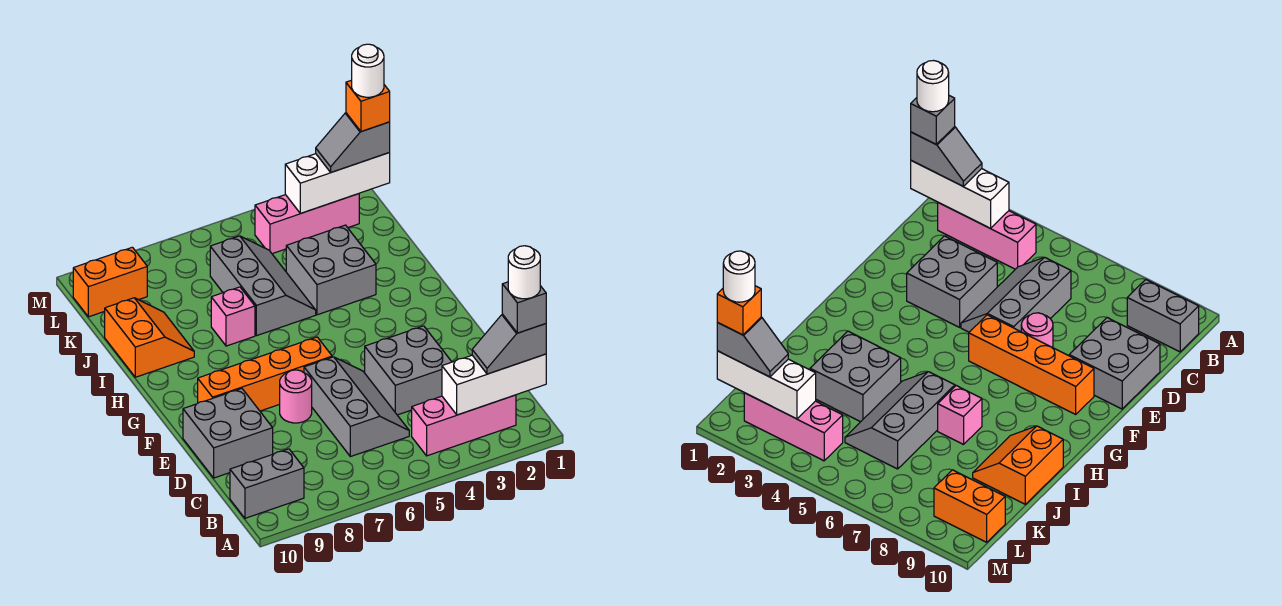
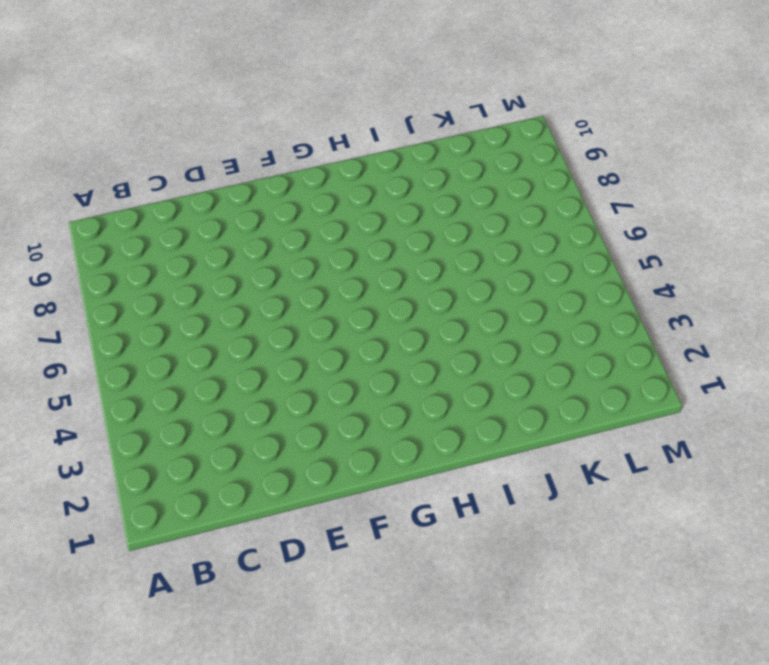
none -> pink 1x3 brick [412,395,516,456]
none -> grey 1x2 brick [230,449,304,518]
none -> grey 2x3 slope [304,357,409,457]

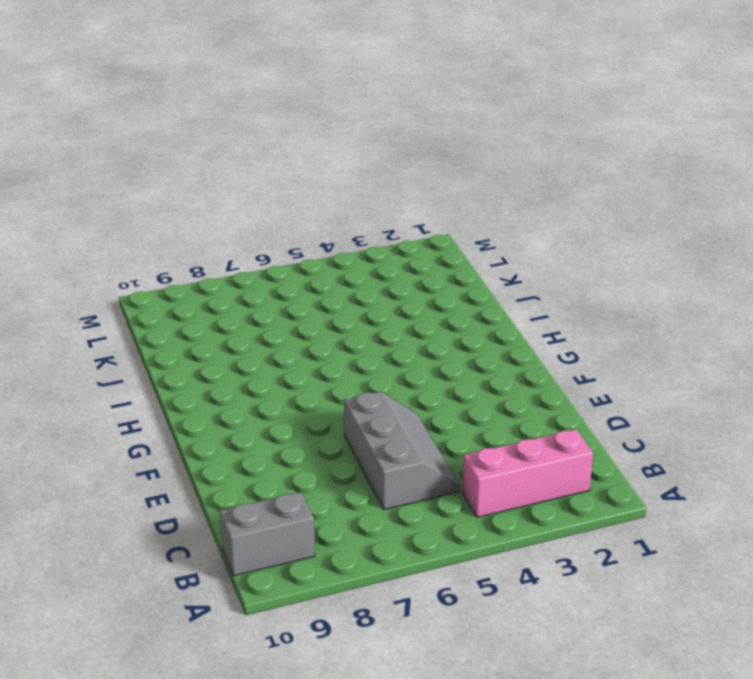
none -> grey 2x2 brick [365,326,451,415]
none -> grey 2x2 brick [183,389,273,478]
none -> pink 1x1 round brick [280,370,312,423]

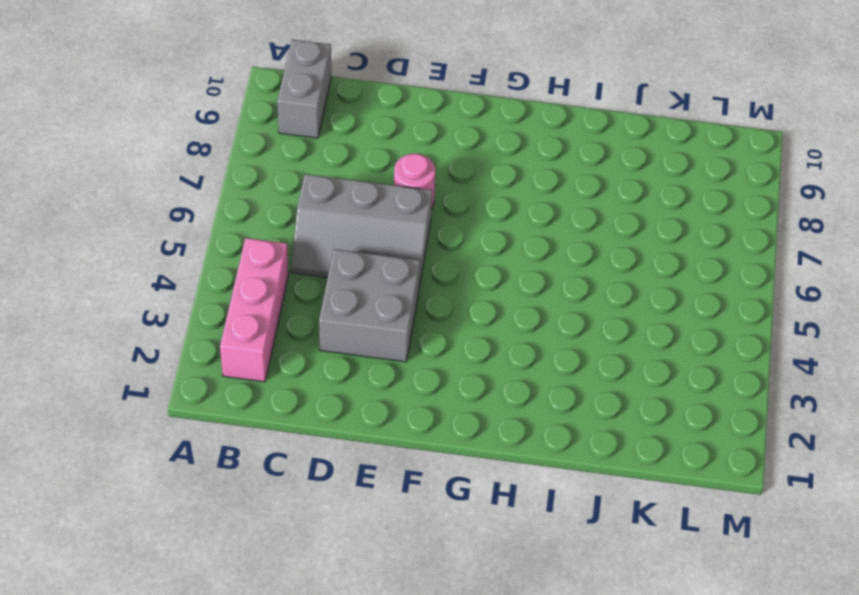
none -> grey 2x2 brick [183,389,273,478]
none -> orange 1x4 brick [198,337,332,411]
none -> grey 2x2 brick [286,225,376,315]

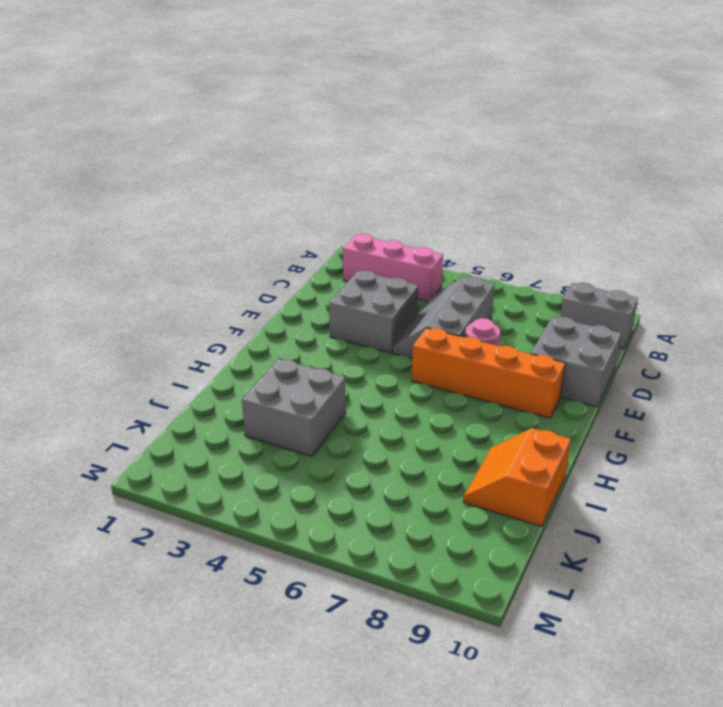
none -> grey 2x3 slope [210,236,316,336]
none -> pink 1x1 brick [211,287,255,346]
none -> pink 1x3 brick [255,194,359,254]

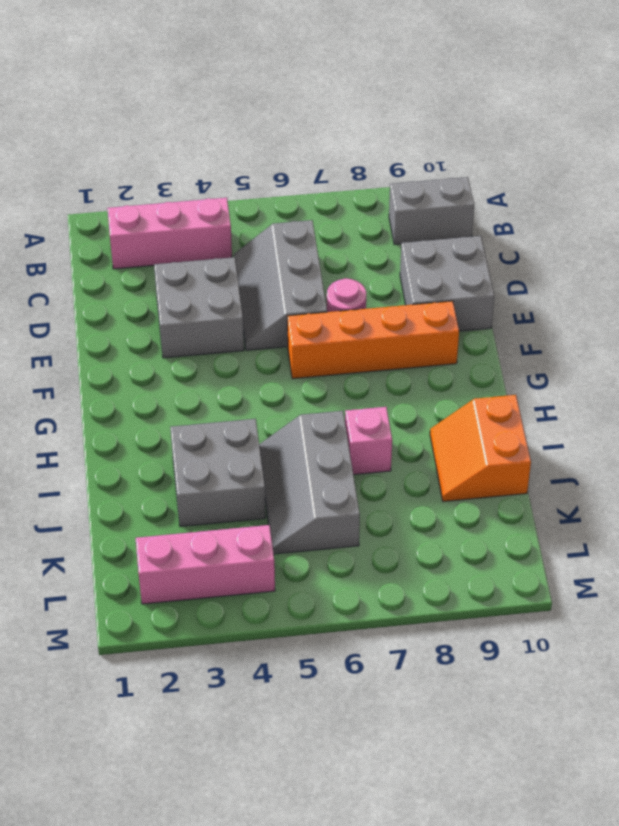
none -> orange 1x2 brick [73,247,147,317]
none -> white 1x3 brick [442,354,546,415]
none -> white 1x3 brick [285,153,390,213]

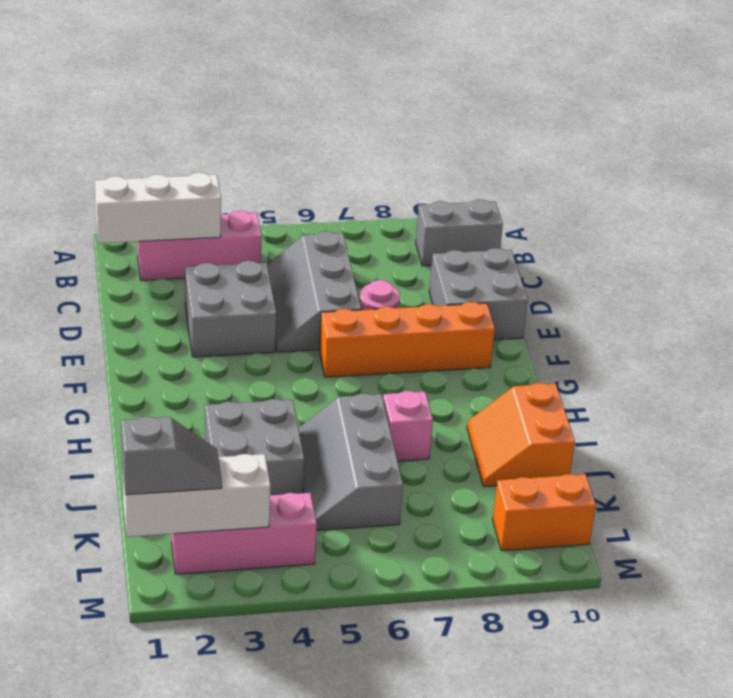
none -> grey 1x2 slope [472,314,546,374]
none -> grey 1x1 brick [502,282,546,333]
none -> orange 1x1 brick [346,80,390,132]

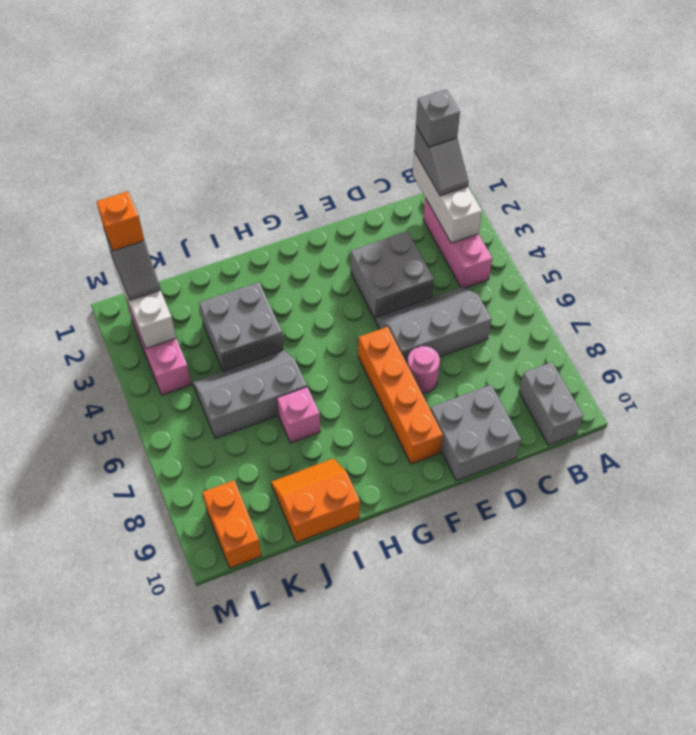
none -> white 1x1 round brick [508,246,540,299]
none -> white 1x1 round brick [352,44,384,97]

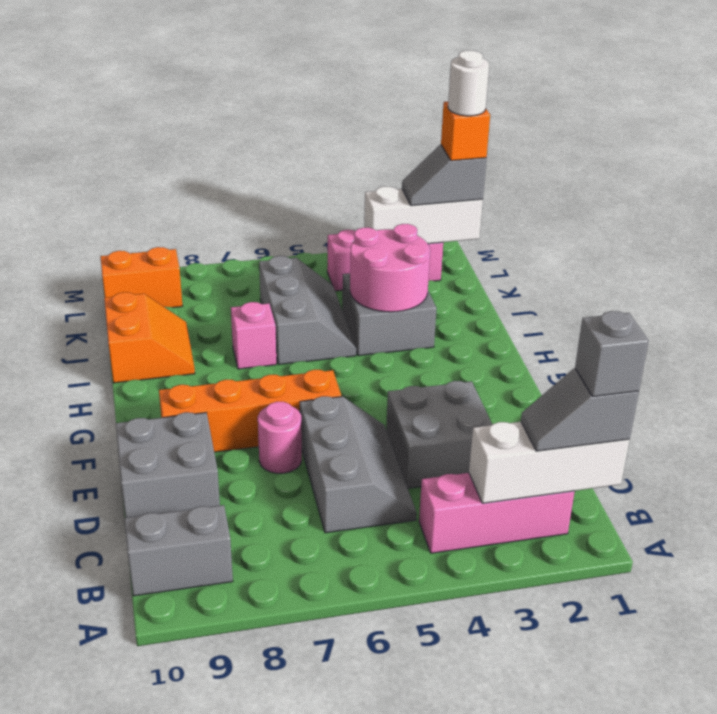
pink 2x2 round brick [350,224,430,312] -> none
none -> white 1x1 round brick [508,246,540,299]

